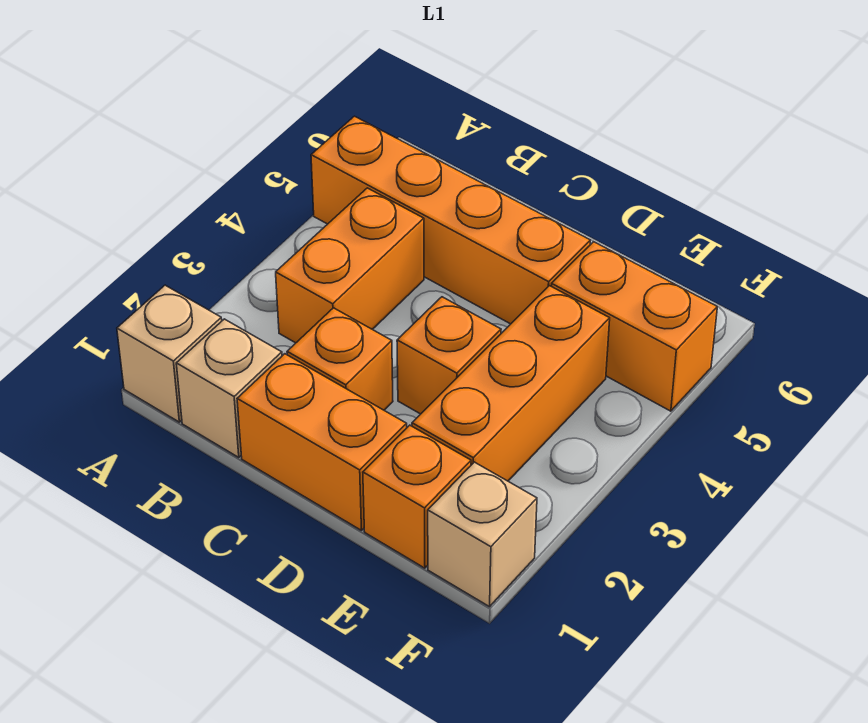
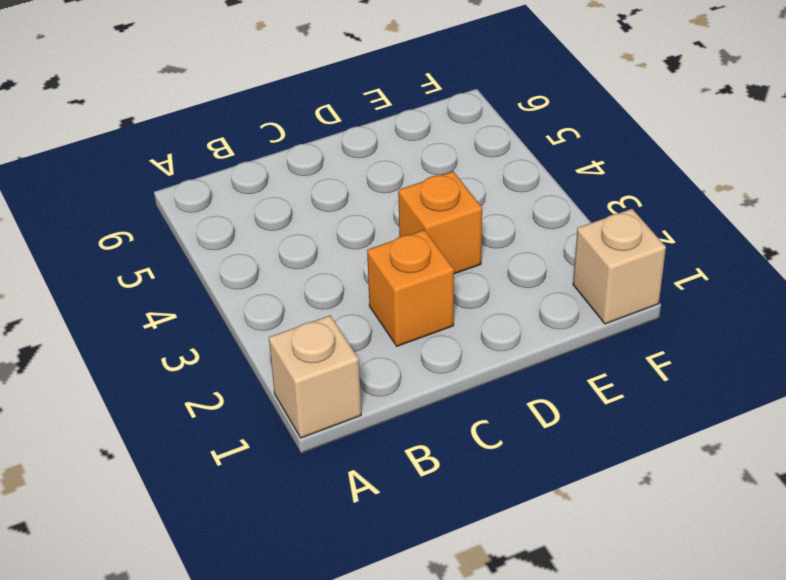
none -> orange 1x4 brick [311,116,590,324]
none -> tan 1x1 brick [176,319,282,457]

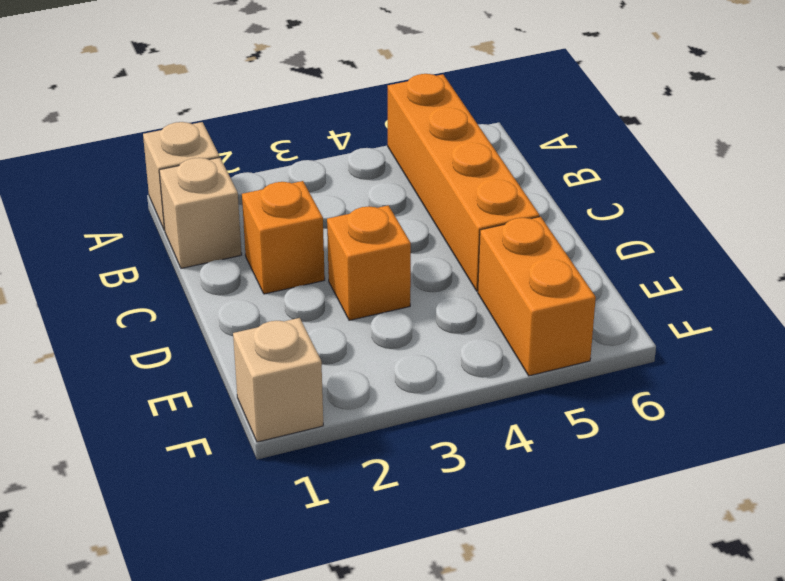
none -> orange 1x2 brick [276,188,424,343]
none -> orange 1x2 brick [237,354,407,530]

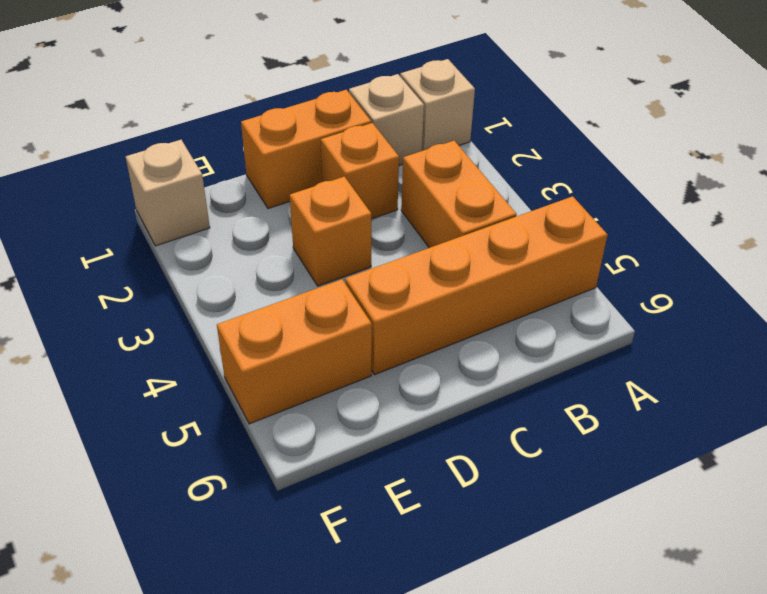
none -> orange 1x1 brick [363,425,471,568]
none -> orange 1x3 brick [412,286,610,481]

